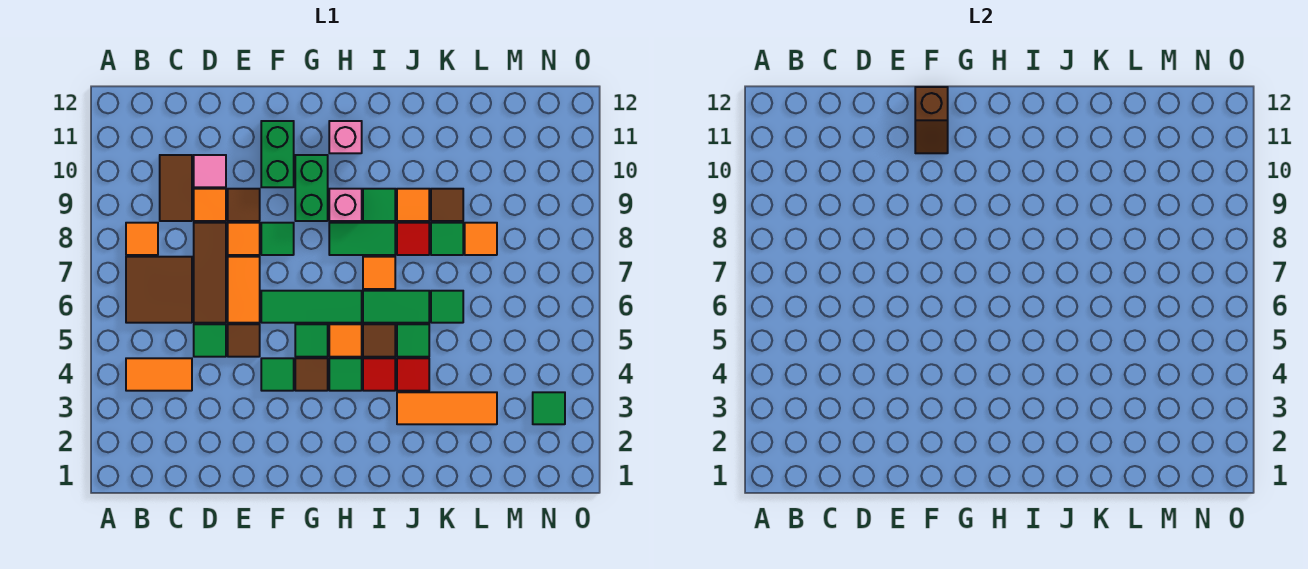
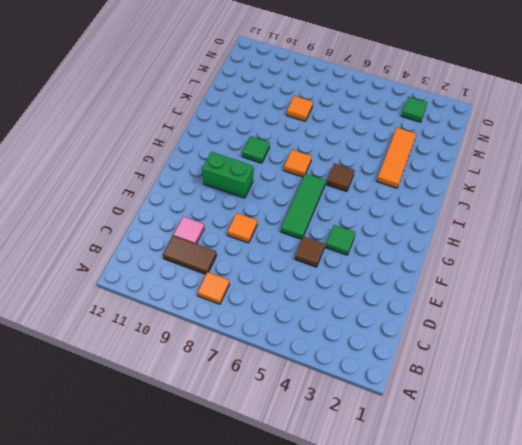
none -> orange 1x2 tile [126,358,192,391]
none -> brown 2x2 tile [126,257,192,323]
none -> green 1x1 tile [194,324,226,357]
none -> brown 1x3 tile [194,223,226,323]

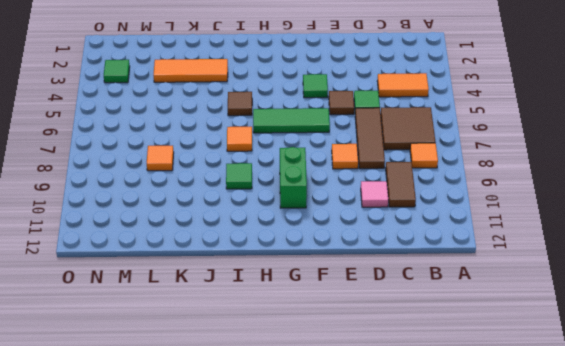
none -> orange 1x1 tile [194,189,226,221]
none -> orange 1x2 tile [228,257,260,323]
none -> brown 1x1 tile [228,189,260,221]
none -> green 1x1 tile [261,223,294,255]

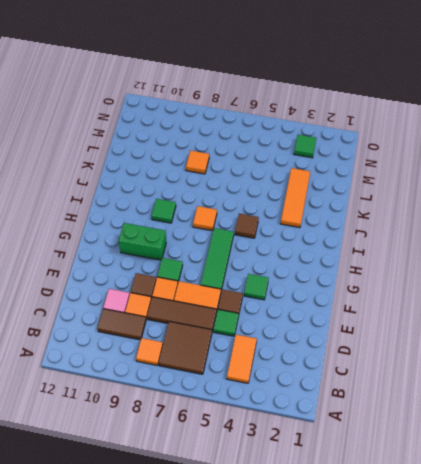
none -> green 1x2 brick [261,121,294,187]
none -> brown 1x1 tile [295,358,328,391]
none -> green 1x1 tile [295,324,328,357]
none -> green 1x1 tile [329,358,362,391]

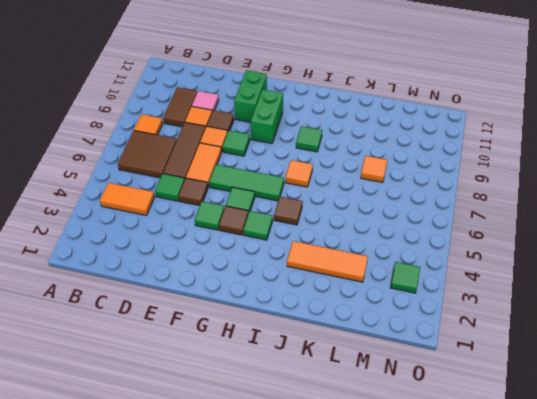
none -> orange 1x1 tile [329,324,362,357]
none -> green 1x2 tile [329,223,395,255]
none -> pink 1x1 brick [329,189,362,221]
none -> pink 1x1 brick [329,121,362,153]

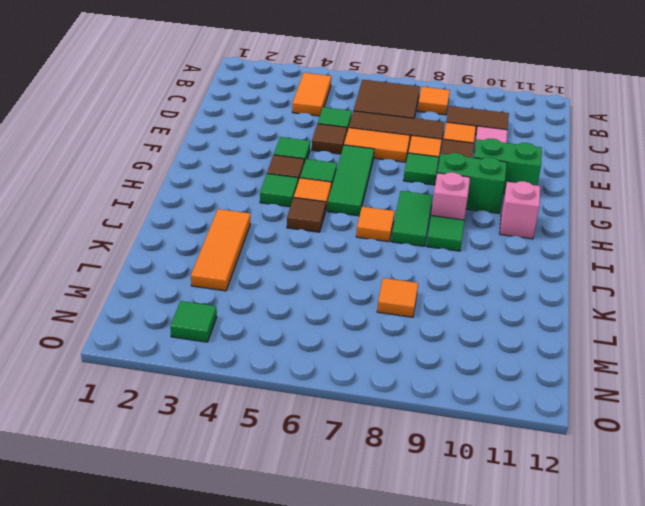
none -> red 1x1 tile [363,358,395,391]
none -> green 1x2 tile [363,291,429,323]
none -> red 1x1 tile [397,358,429,391]
none -> green 1x1 tile [397,324,429,357]

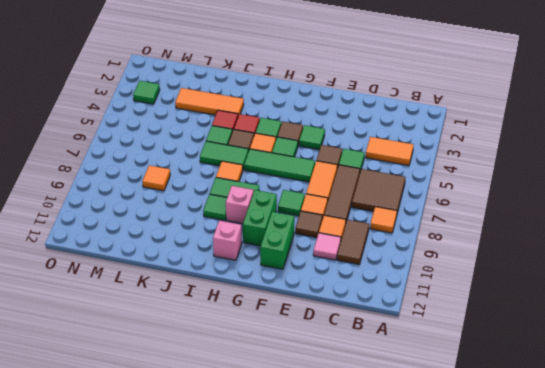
none -> red 1x1 tile [397,223,429,255]
none -> orange 1x1 tile [397,189,429,221]
none -> green 1x1 tile [431,291,463,323]
none -> green 1x1 tile [431,223,463,255]

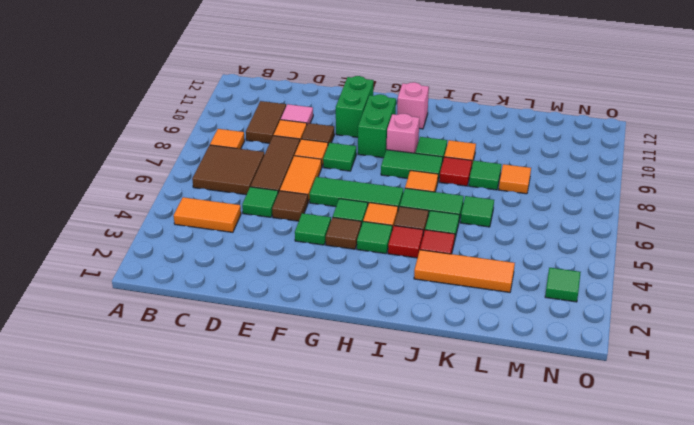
none -> brown 1x1 tile [431,189,463,221]
none -> brown 1x2 slope [915,87,948,153]

